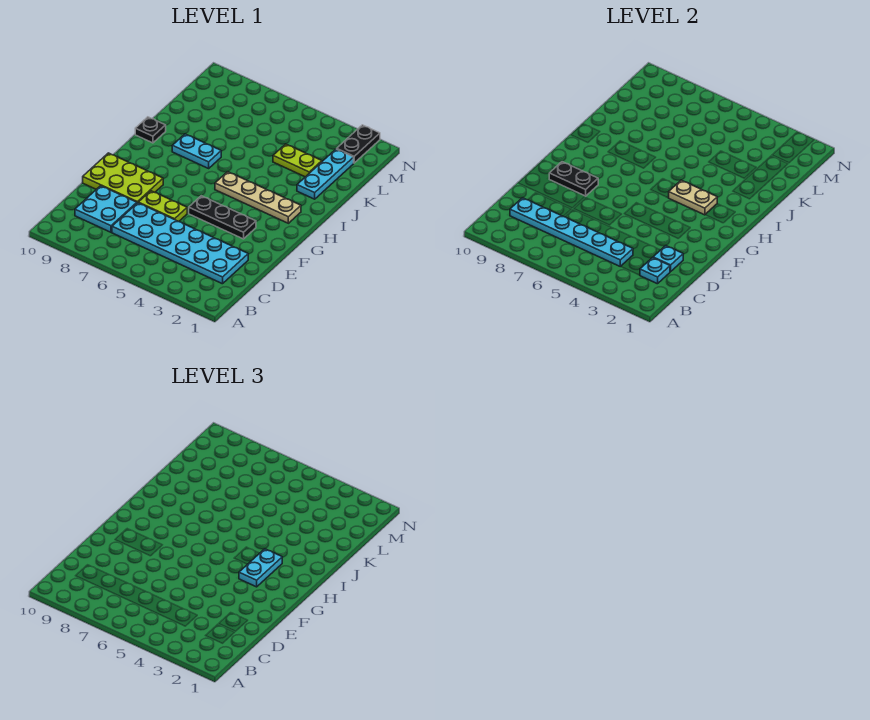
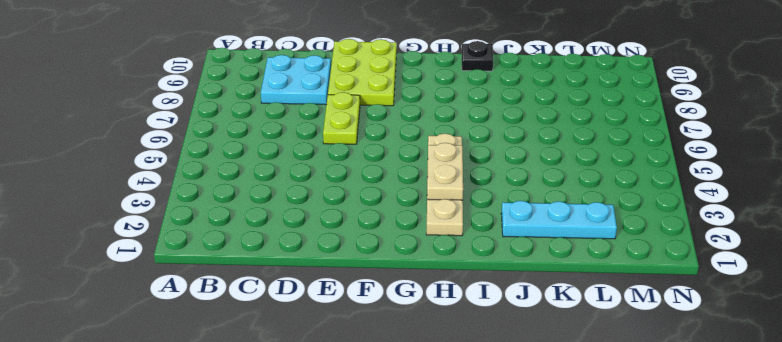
none -> cyan 2x6 plate [112,203,248,284]
none -> black 1x3 plate [189,196,256,239]
none -> cyan 1x2 plate [172,134,221,168]

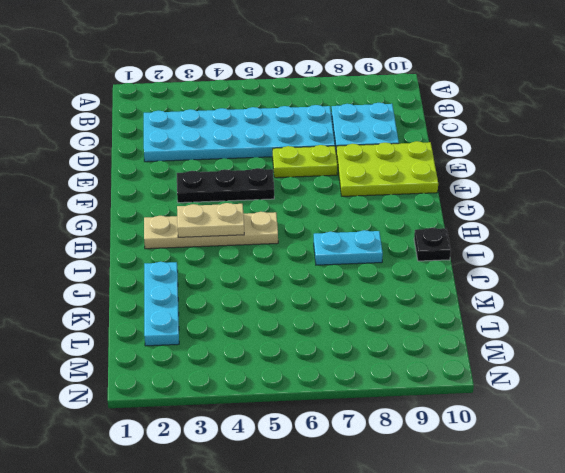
none -> lime 1x2 plate [273,144,322,177]
none -> black 1x2 plate [337,125,380,163]
none -> cyan 1x1 plate [640,258,670,284]

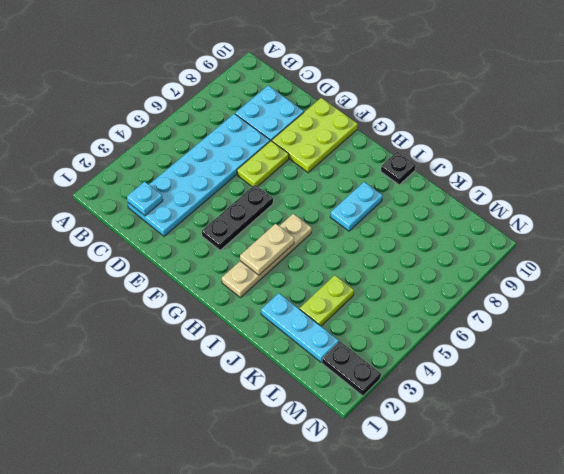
none -> cyan 1x6 plate [510,198,633,267]
none -> cyan 1x1 plate [653,246,683,272]
none -> black 1x2 plate [549,162,598,196]

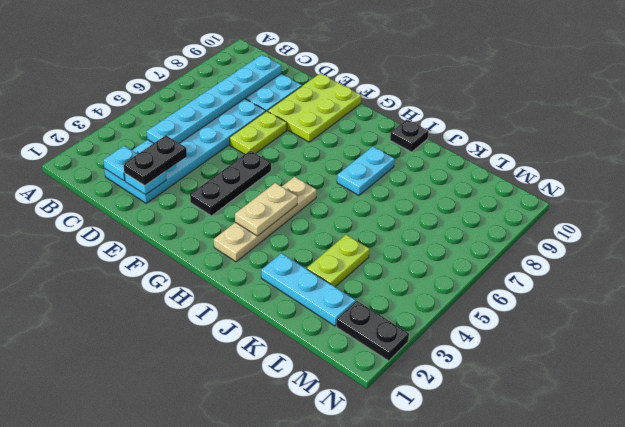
black 1x2 plate [123,136,187,186] -> black 1x2 plate moved to [549,162,598,196]
none -> cyan 1x2 plate [239,549,282,587]

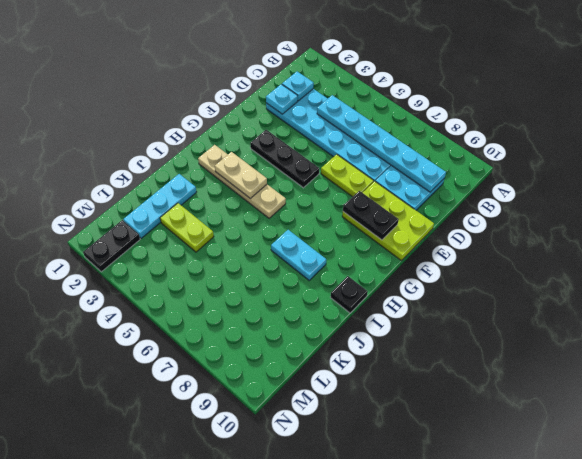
none -> cyan 1x2 plate [239,549,282,587]

